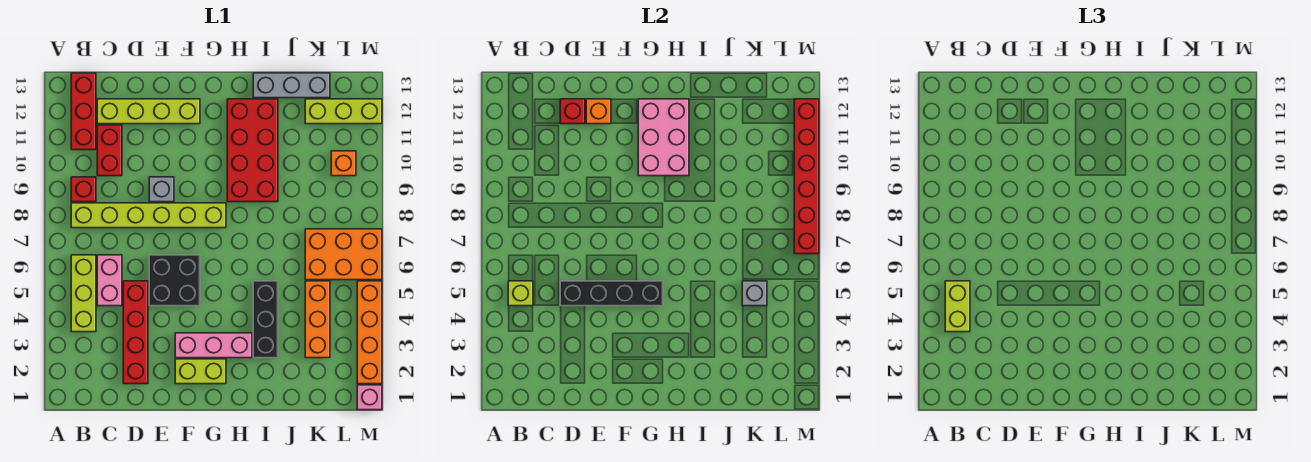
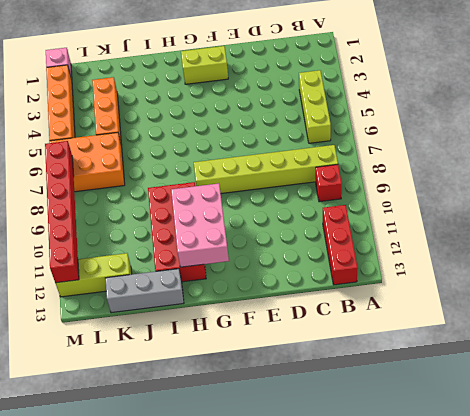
none -> pink 1x2 brick [97,255,122,306]
none -> red 1x2 brick [97,125,122,176]
none -> lime 1x4 brick [97,99,200,124]

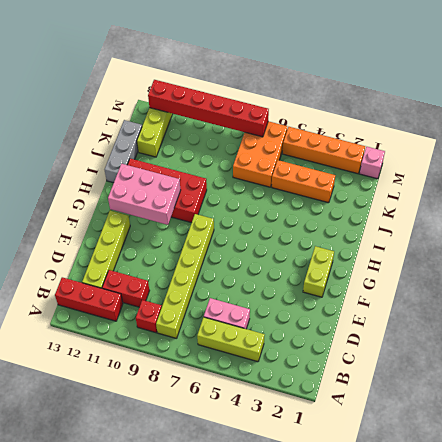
none -> red 1x4 brick [123,281,148,384]
none -> black 2x2 brick [149,255,200,306]
none -> grey 1x1 brick [149,177,174,202]

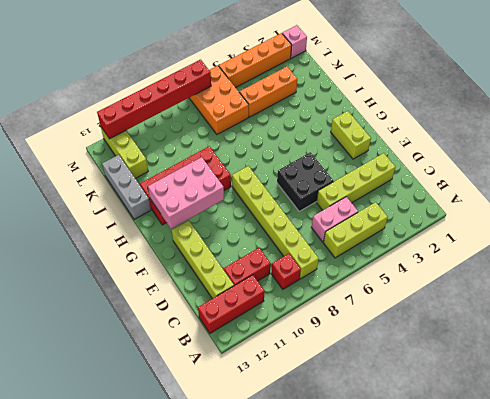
lime 1x4 brick [317,153,395,210] -> red 1x4 brick [123,281,148,384]
none -> grey 1x1 brick [149,177,174,202]
none -> pink 1x3 brick [175,333,252,358]
none -> black 1x3 brick [253,281,278,358]

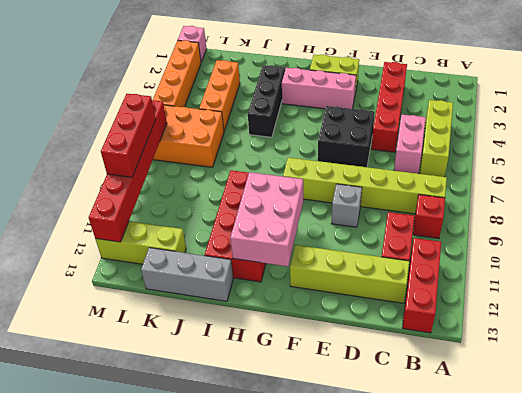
red 1x3 brick [101,94,156,177] -> none
none -> orange 1x1 brick [331,151,356,176]
none -> lime 1x1 brick [508,281,533,306]
none -> black 1x4 brick [560,281,663,306]

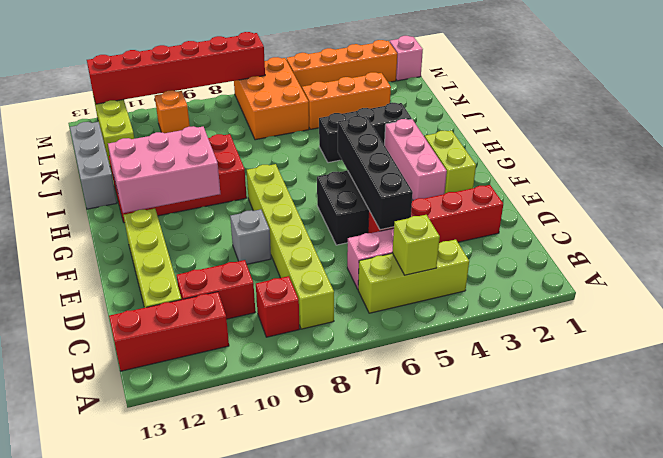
none -> red 1x1 brick [560,99,585,124]
none -> orange 1x1 brick [586,99,611,124]
none -> grey 1x1 brick [742,281,767,306]

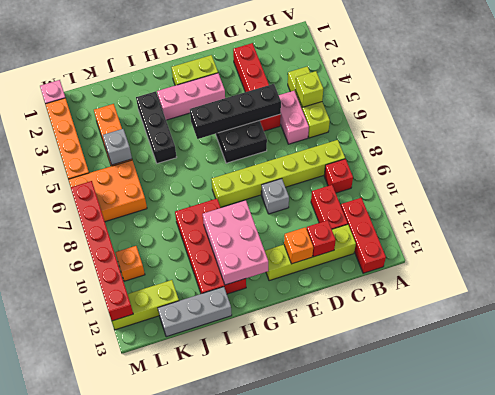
none -> lime 1x2 brick [945,281,970,332]

